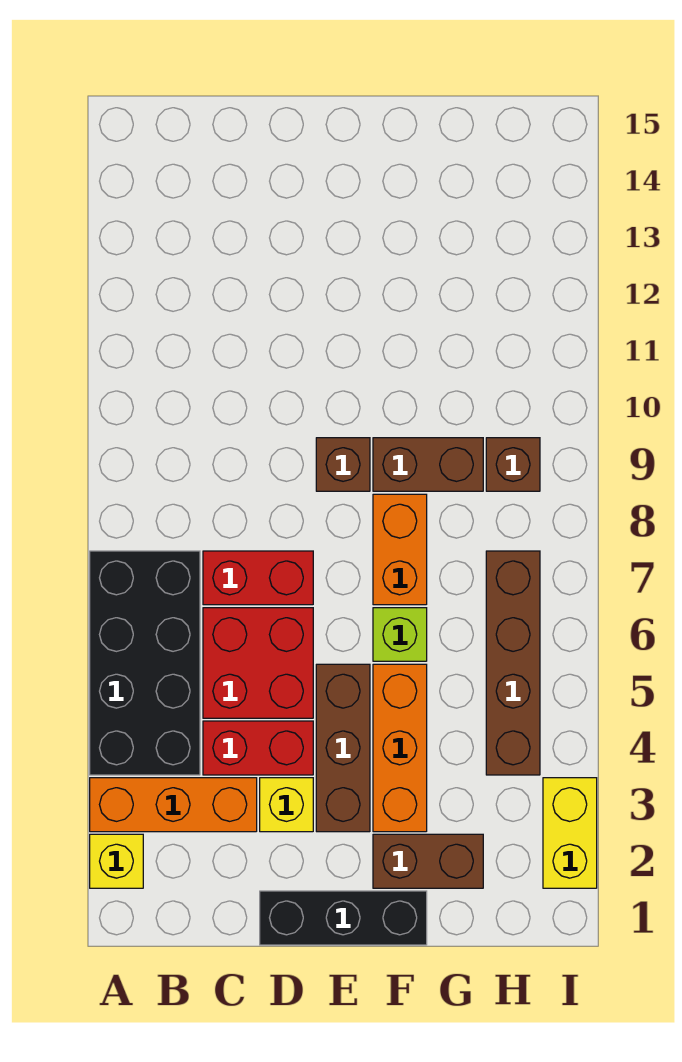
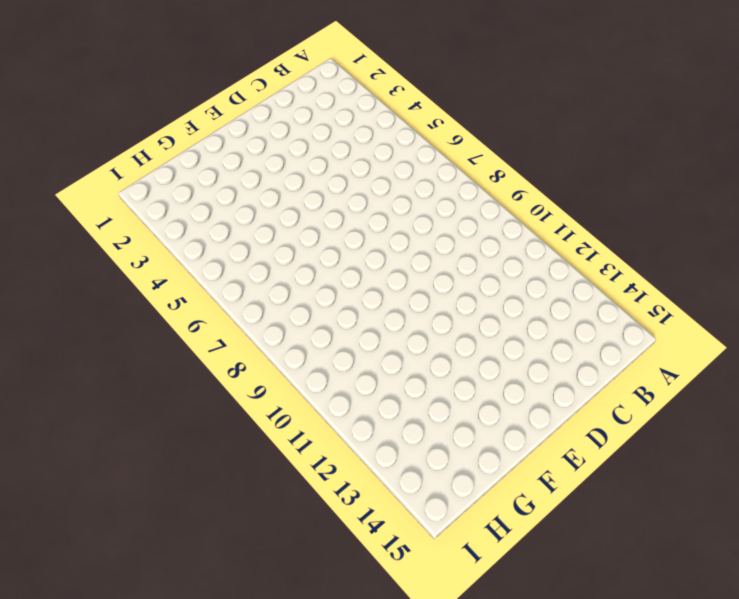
none -> yellow 1x1 brick [90,834,143,888]
none -> orange 1x3 brick [90,778,257,832]
none -> black 2x4 brick [90,551,200,775]

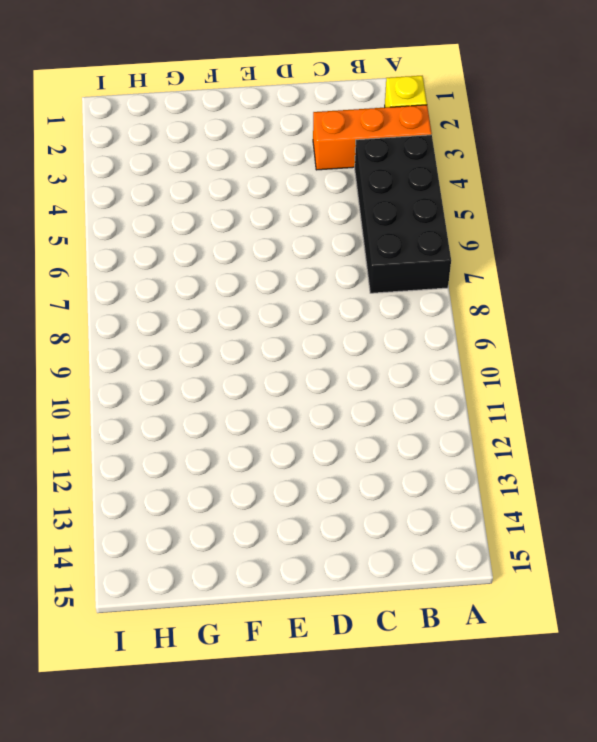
none -> red 1x2 brick [203,721,313,775]
none -> red 2x2 brick [203,608,313,718]
none -> red 1x2 brick [203,551,313,605]

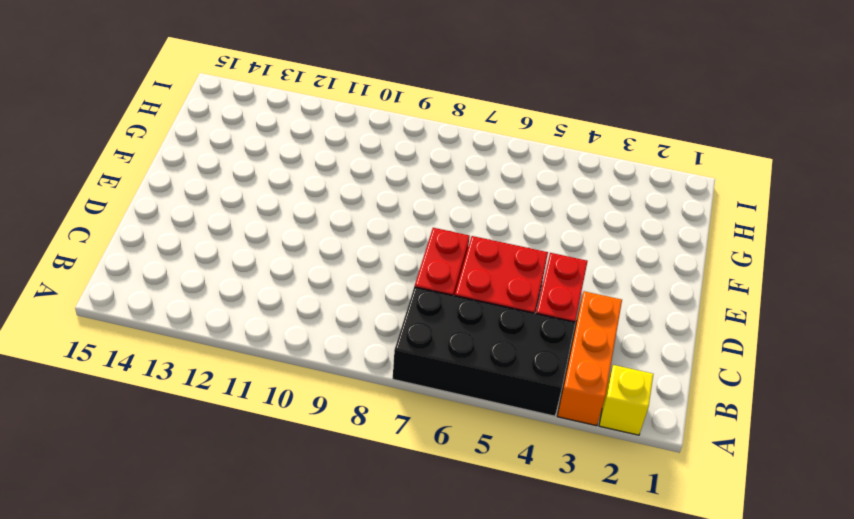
none -> black 1x3 brick [260,891,427,945]
none -> yellow 1x1 brick [260,778,313,832]
none -> brown 1x3 brick [316,664,370,832]

